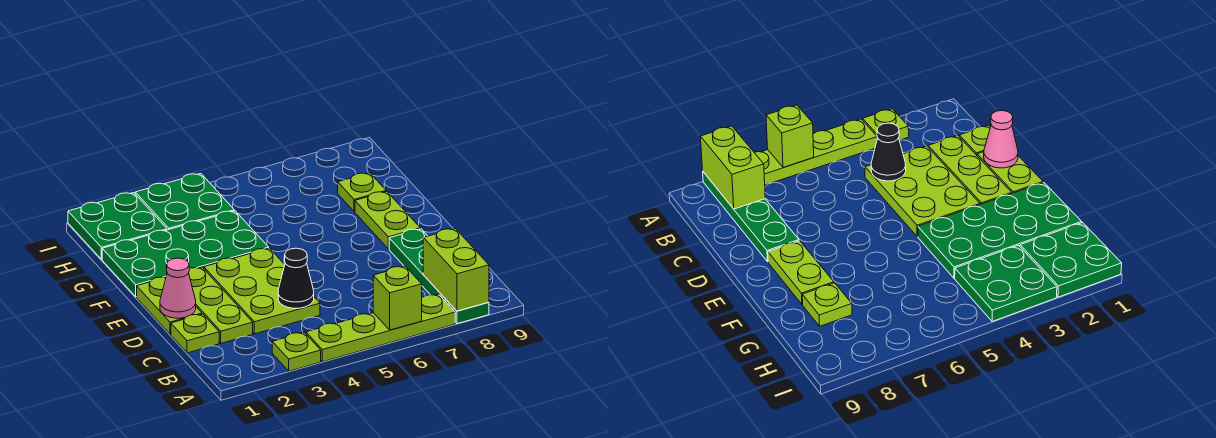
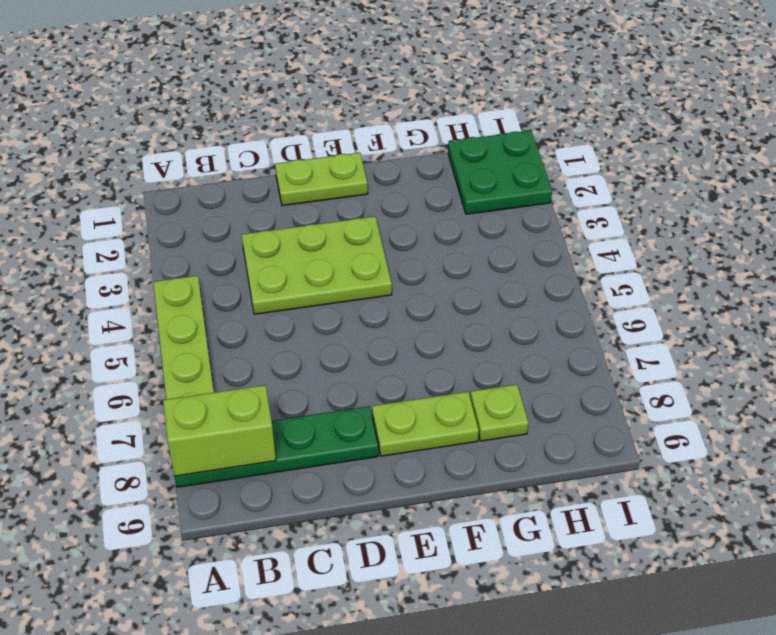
none -> lime 1x1 plate [272,332,321,371]
none -> lime 1x1 plate [171,314,219,353]
none -> lime 1x3 plate [189,267,253,343]

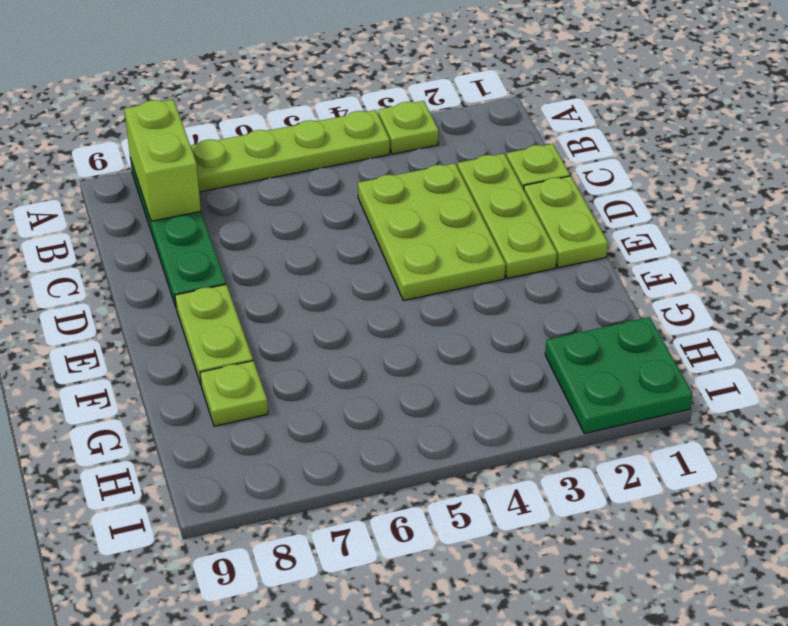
none -> green 2x4 plate [102,211,269,297]
none -> green 2x2 plate [135,174,234,230]
none -> lime 1x1 brick [373,266,422,330]

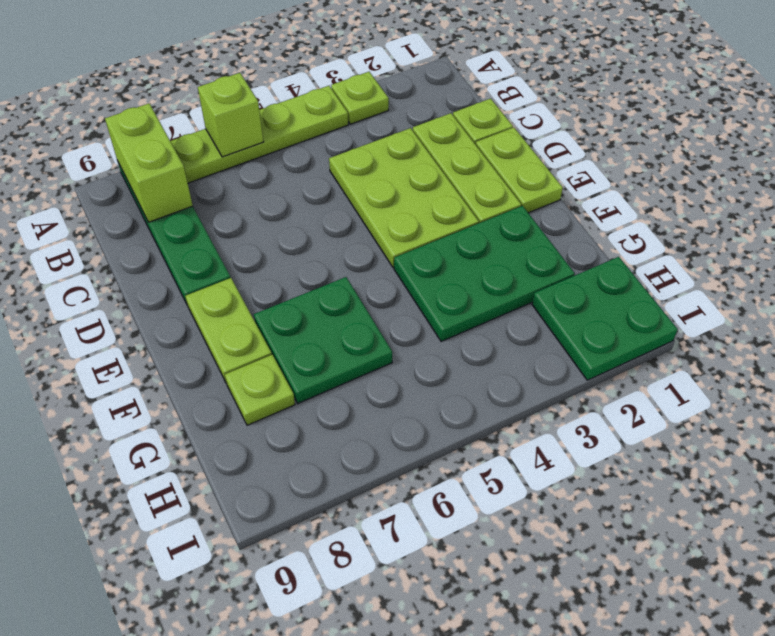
green 2x3 plate [394,206,575,342] -> green 2x4 plate [102,211,269,297]
green 2x2 plate [254,277,392,403] -> green 2x2 plate moved to [135,174,234,230]
none -> black 1x1 cone [278,248,314,308]
none -> pink 1x1 cone [160,258,196,318]

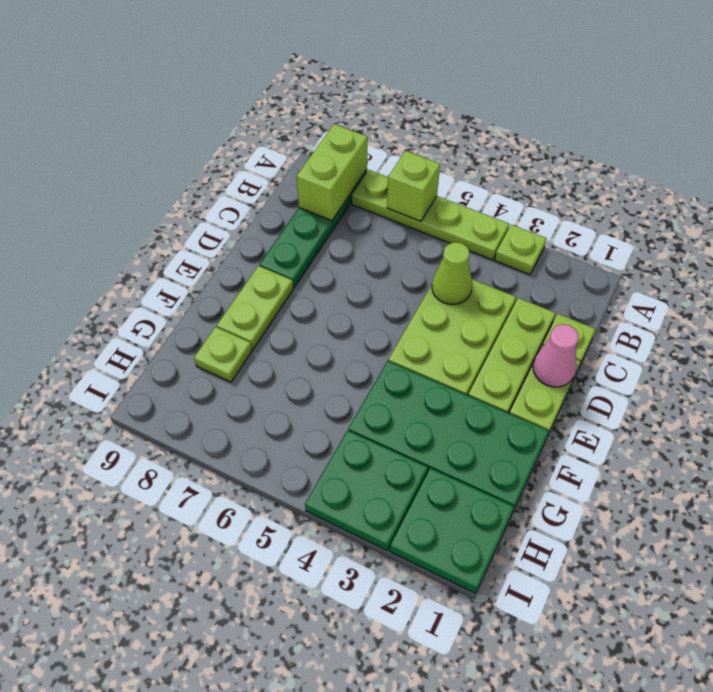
lime 1x1 cone [432,242,472,304] -> black 1x1 cone [278,248,314,308]

